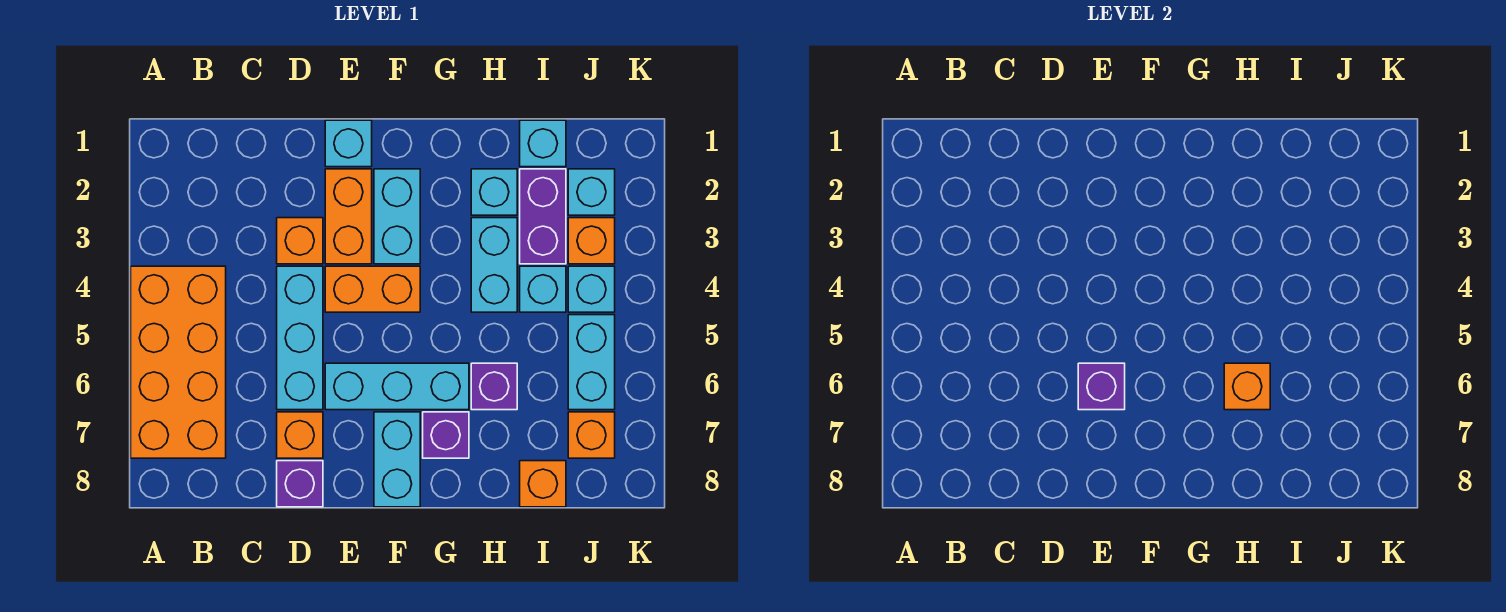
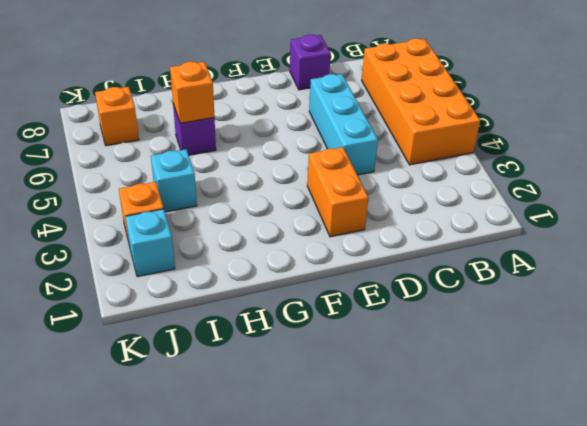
none -> orange 1x1 brick [277,218,323,264]
none -> orange 1x1 brick [277,412,323,458]
none -> cyan 1x1 brick [325,120,372,167]

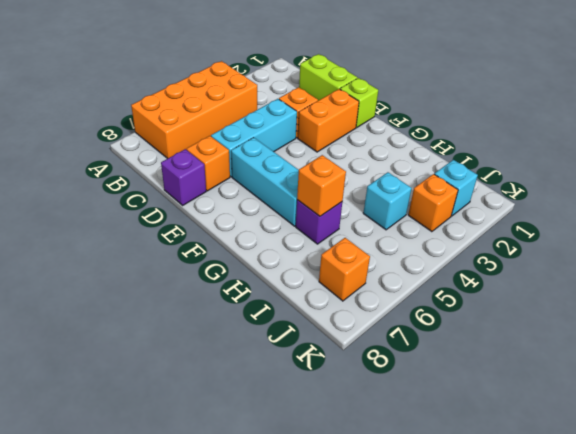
lime 1x2 brick [299,54,357,101] -> none
lime 1x1 brick [340,78,378,127] -> cyan 1x1 brick [325,120,372,167]
none -> orange 1x2 brick [325,266,420,312]
none -> cyan 1x2 brick [374,169,420,264]
none -> cyan 1x2 brick [374,412,420,507]

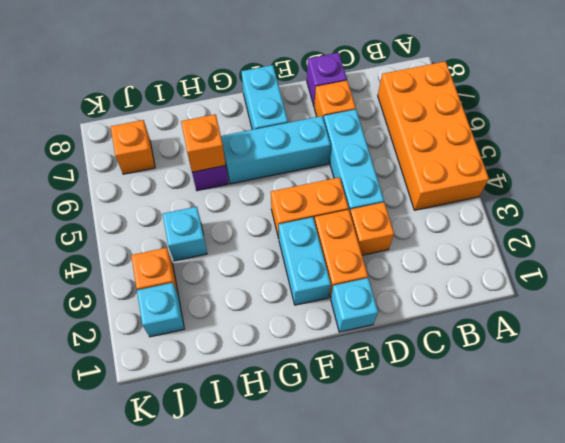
none -> purple 1x1 brick [423,412,469,458]
none -> cyan 1x1 brick [471,169,517,215]
none -> cyan 1x2 brick [471,218,517,312]

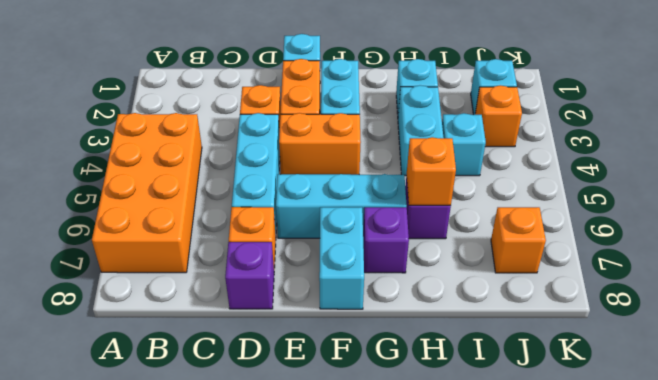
none -> cyan 1x1 brick [520,120,566,167]
none -> purple 1x2 brick [520,169,566,264]
none -> orange 1x1 brick [520,461,566,507]

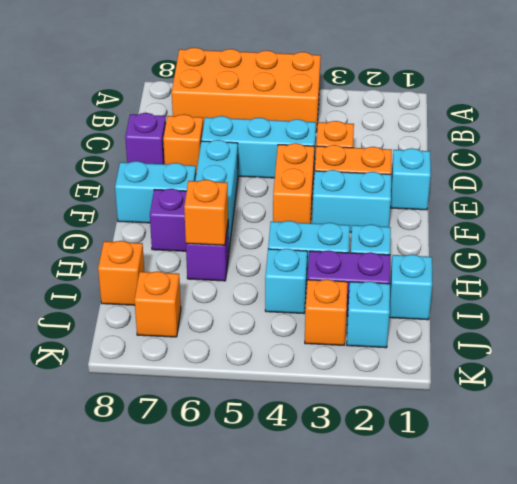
none -> cyan 1x1 brick [568,266,615,312]
none -> cyan 1x2 brick [568,315,615,410]
none -> purple 1x1 brick [1078,363,1125,410]

